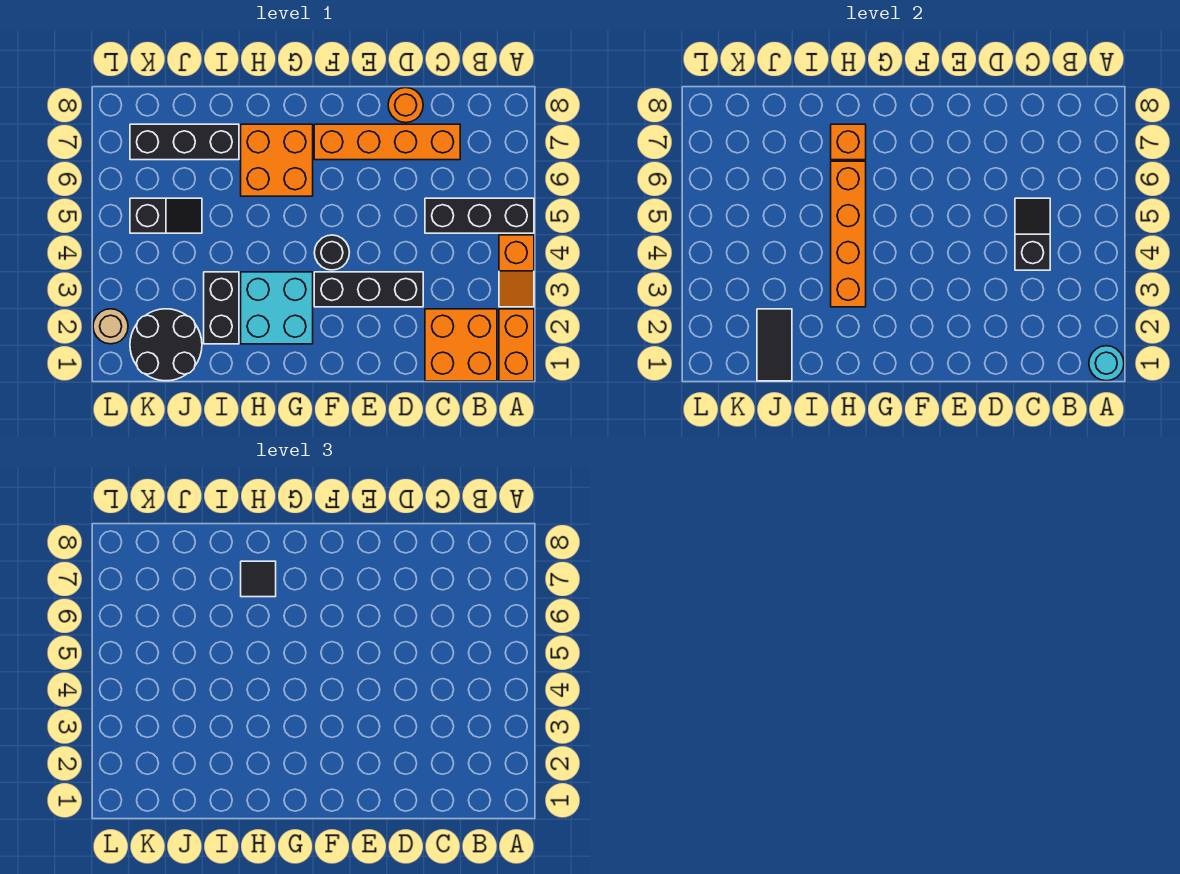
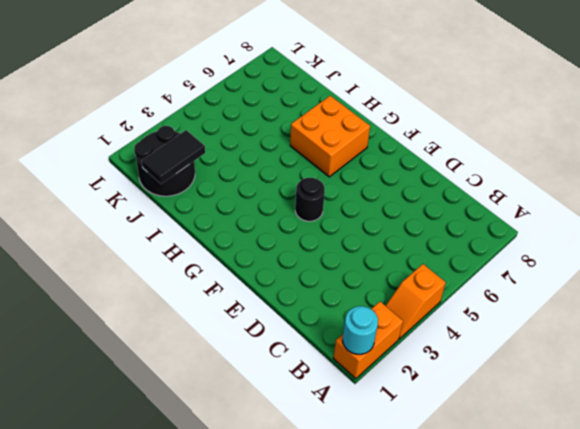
none -> black 1x3 brick [425,198,534,233]
none -> orange 2x2 brick [425,309,497,381]
none -> orange 1x4 brick [314,124,460,160]

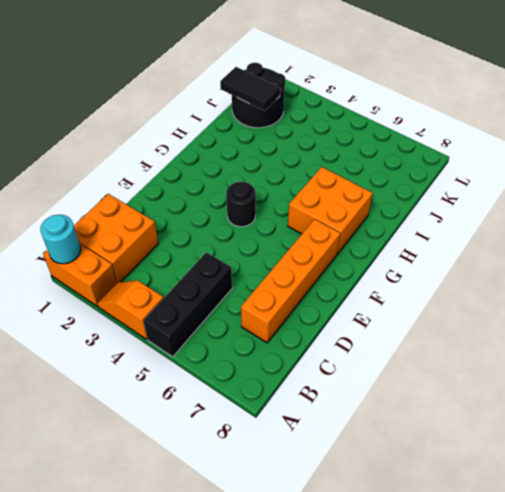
none -> black 1x3 brick [314,272,423,307]
none -> orange 1x1 round brick [388,88,423,123]
none -> cyan 2x2 brick [241,272,313,344]

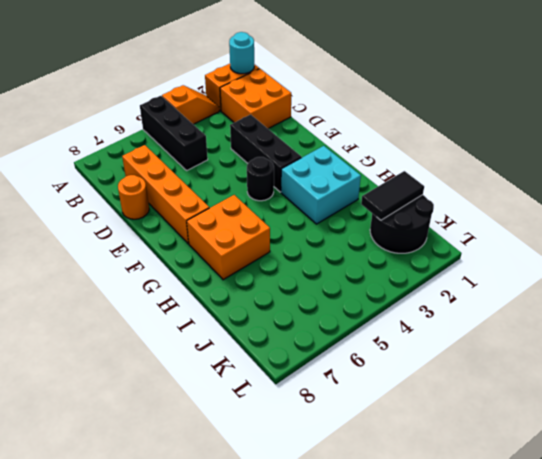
none -> black 1x2 brick [204,272,239,344]
none -> black 1x3 brick [130,124,239,160]
none -> black 1x2 slope [130,198,202,233]

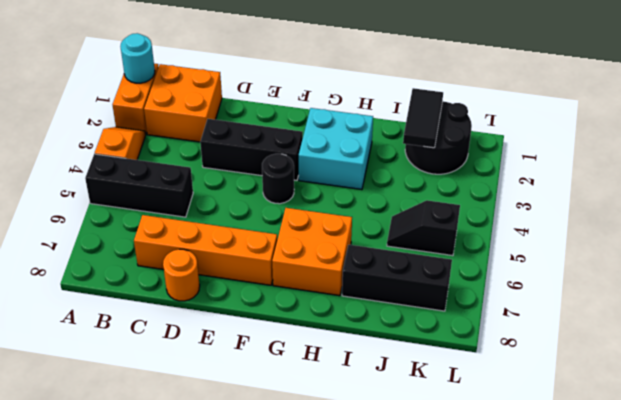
none -> black 1x2 brick [204,272,239,344]
none -> tan 1x1 round brick [93,309,128,344]
none -> black 1x2 slope [1015,198,1050,270]

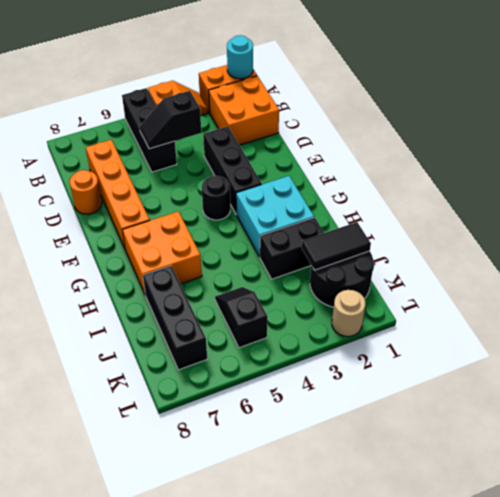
none -> orange 1x4 brick [831,161,866,307]
none -> orange 1x1 brick [831,124,866,160]
none -> black 1x1 tile [241,561,276,597]

